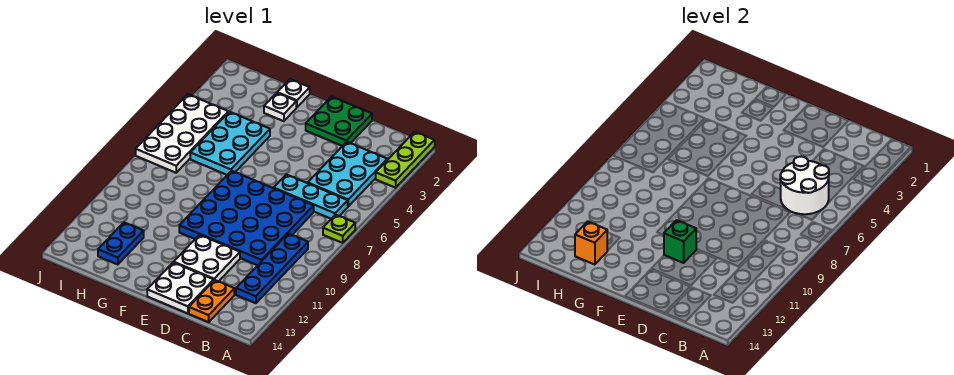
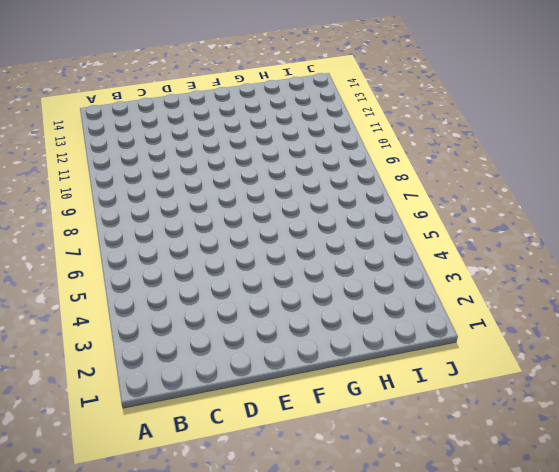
none -> lime 1x3 plate [376,132,435,188]
none -> lime 1x1 plate [323,215,355,243]
none -> cyan 2x3 plate [308,142,387,206]

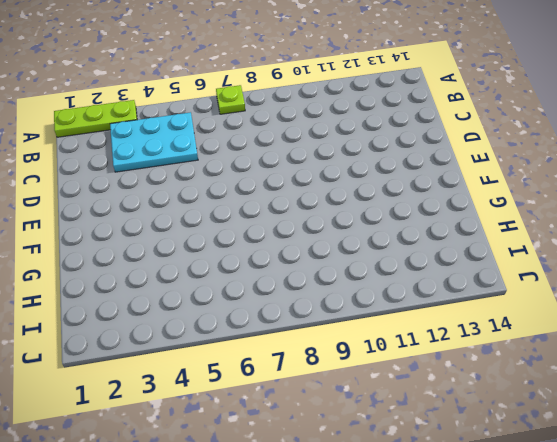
none -> cyan 1x3 plate [274,174,348,219]
none -> blue 1x4 plate [236,234,308,303]
none -> blue 4x4 plate [179,171,314,265]

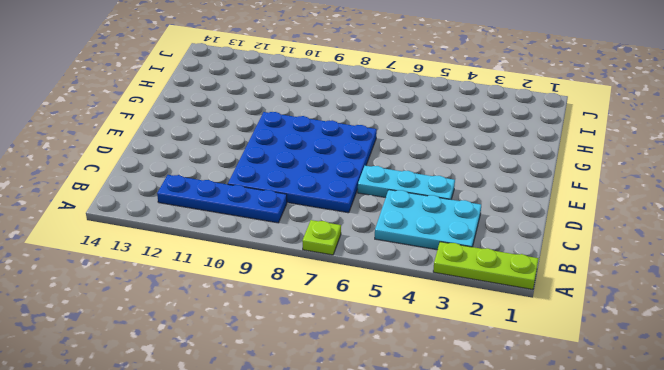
cyan 1x3 plate [358,166,455,200] -> cyan 1x3 plate turned to [274,174,348,219]
none -> orange 1x2 plate [189,280,234,322]
none -> green 2x2 plate [306,97,372,146]
none -> white 2x2 plate [174,235,240,282]

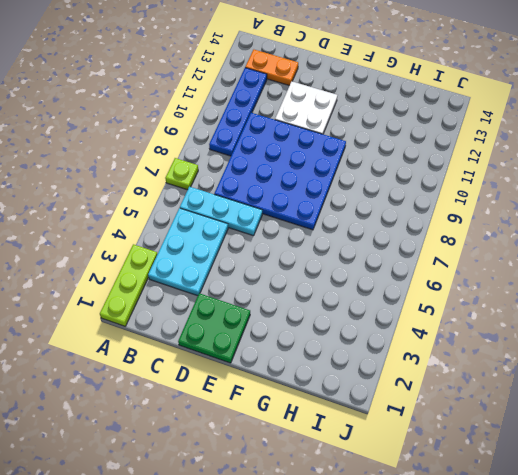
orange 1x2 plate [245,50,298,86] -> orange 1x2 plate turned to [189,280,234,322]
none -> white 2x2 plate [147,262,214,313]
none -> white 1x1 plate [277,79,310,107]
none -> white 1x1 plate [264,93,296,121]

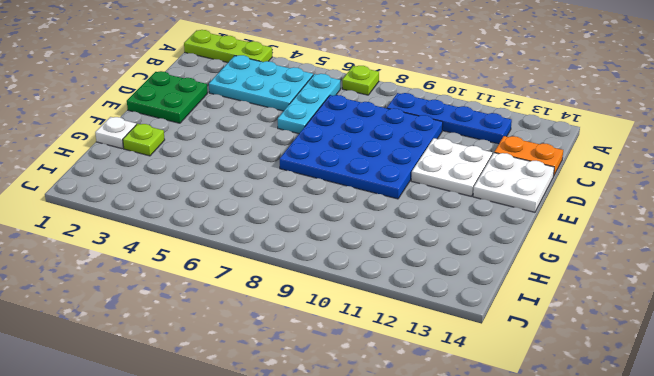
lime 1x1 plate [123,124,165,156] -> white 1x1 plate [264,93,296,121]
none -> cyan 2x3 plate [190,112,270,175]
none -> blue 1x2 plate [98,223,144,265]
none -> white 2x4 plate [136,94,228,173]

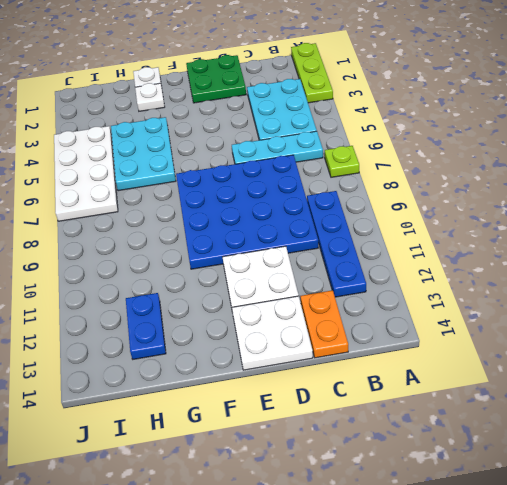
none -> white 2x2 round brick [780,157,829,214]
none -> green 1x1 brick [664,220,696,263]
none -> orange 1x1 brick [575,221,607,265]

